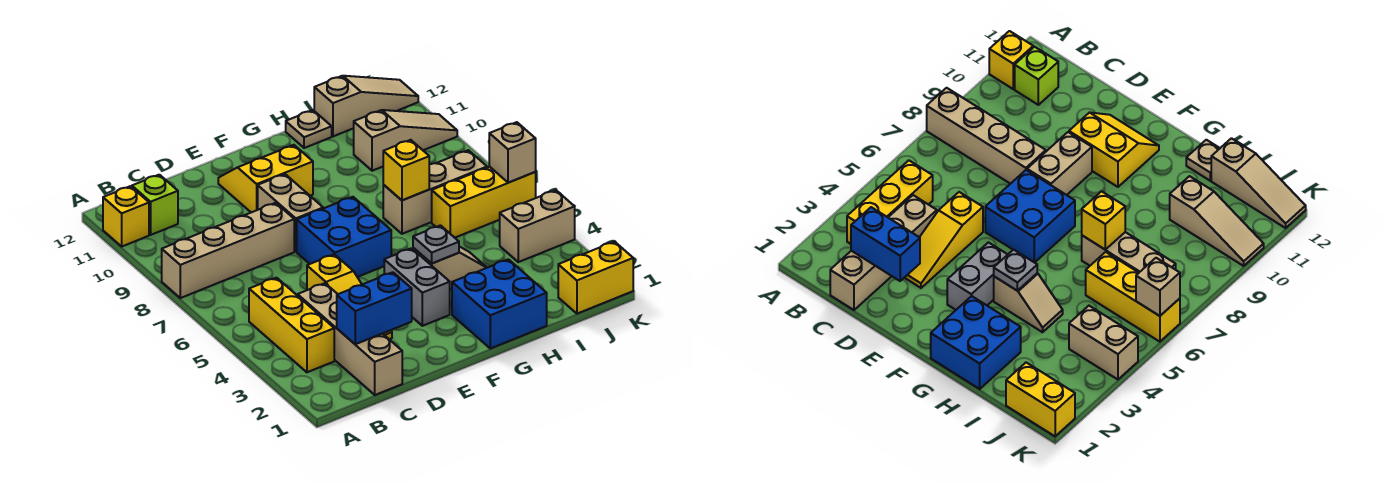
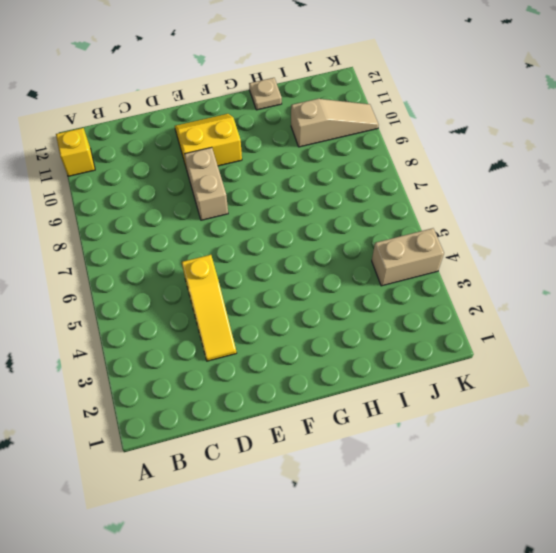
none -> tan 1x4 brick [162,203,294,298]
none -> yellow 1x3 brick [249,278,334,372]
none -> lime 1x1 brick [132,175,178,235]

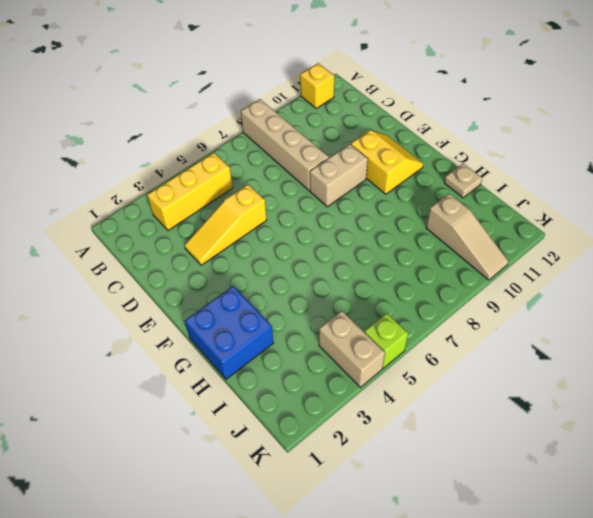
lime 1x1 brick [364,313,408,368] -> lime 1x1 brick moved to [132,175,178,235]
none -> tan 1x4 brick [298,283,402,395]
none -> blue 2x2 brick [297,197,391,277]
none -> grey 1x2 brick [384,248,450,326]

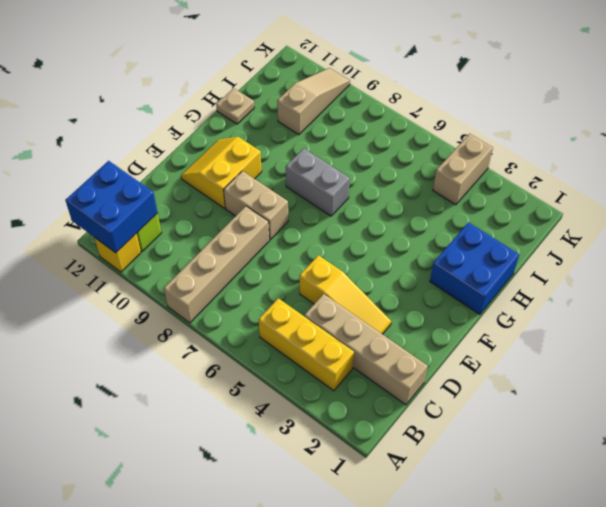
blue 2x2 brick [65,161,158,253] -> blue 2x2 brick moved to [297,197,391,277]
grey 1x2 brick [286,148,350,216] -> grey 1x2 brick moved to [384,248,450,326]
none -> tan 1x2 slope [413,246,487,290]
none -> tan 1x3 brick [383,150,487,234]
none -> yellow 1x3 brick [432,167,536,238]

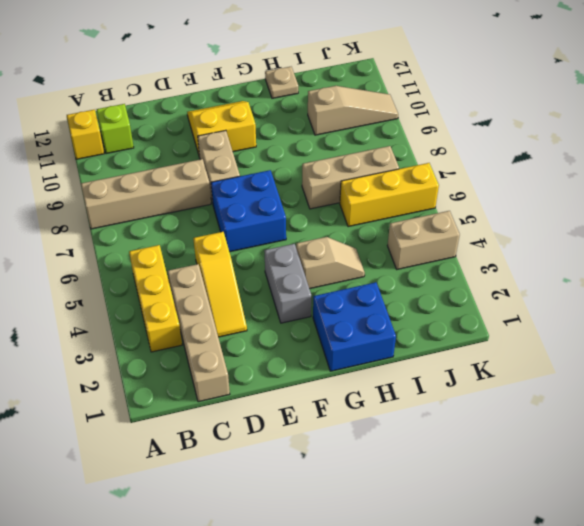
none -> tan 1x3 slope [314,76,418,136]
none -> yellow 1x2 brick [558,242,633,314]
none -> blue 1x2 brick [337,272,412,344]

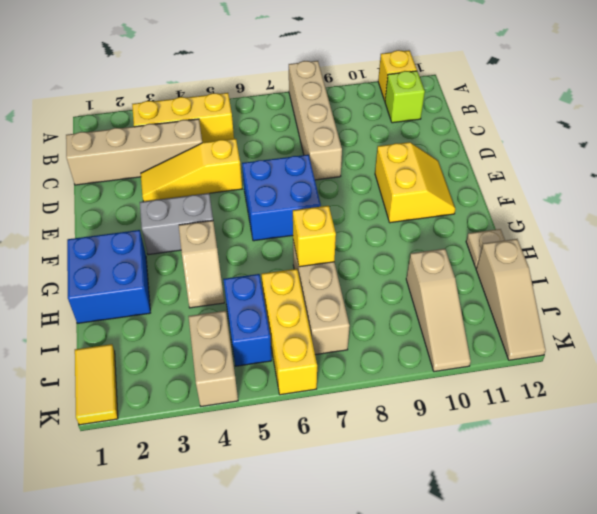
blue 1x2 brick [223,274,272,366] -> blue 1x2 brick moved to [337,272,412,344]
yellow 1x2 tile [75,344,118,425] -> yellow 1x2 brick [558,242,633,314]
none -> tan 1x2 brick [258,174,323,251]
none -> grey 1x1 plate [413,225,459,263]
none -> tan 1x1 brick [489,122,536,183]

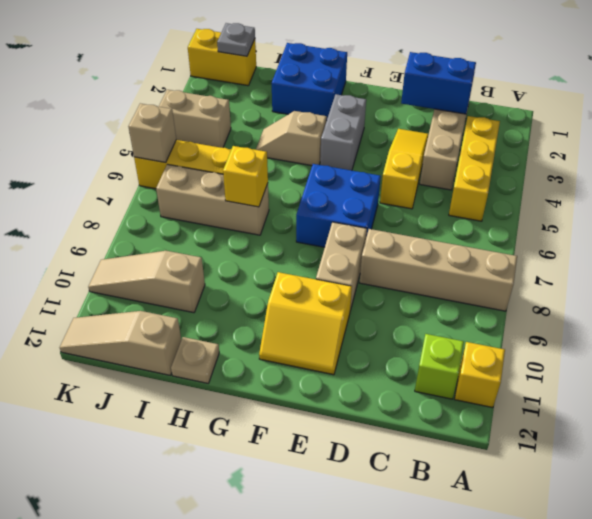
grey 1x1 plate [217,23,255,56] -> grey 1x1 plate moved to [413,225,459,263]

